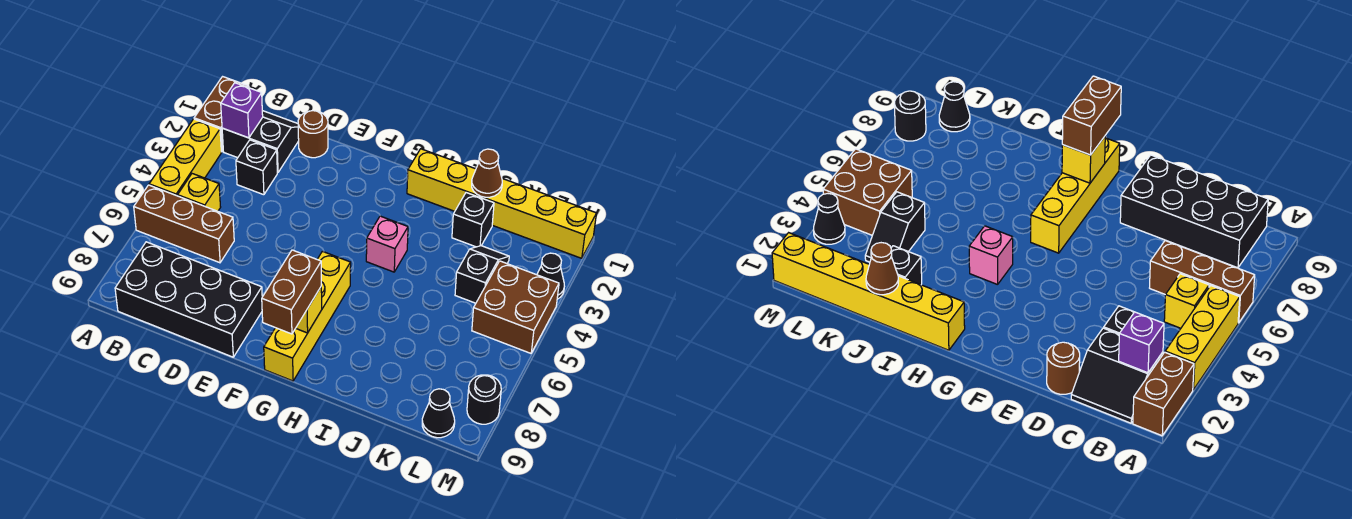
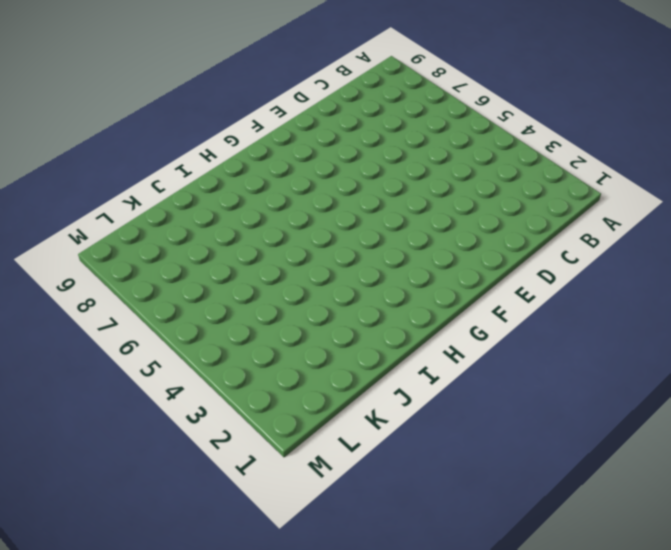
none -> brown 1x2 brick [194,77,249,152]
none -> yellow 1x3 brick [149,119,221,196]
none -> brown 1x3 brick [134,185,234,263]

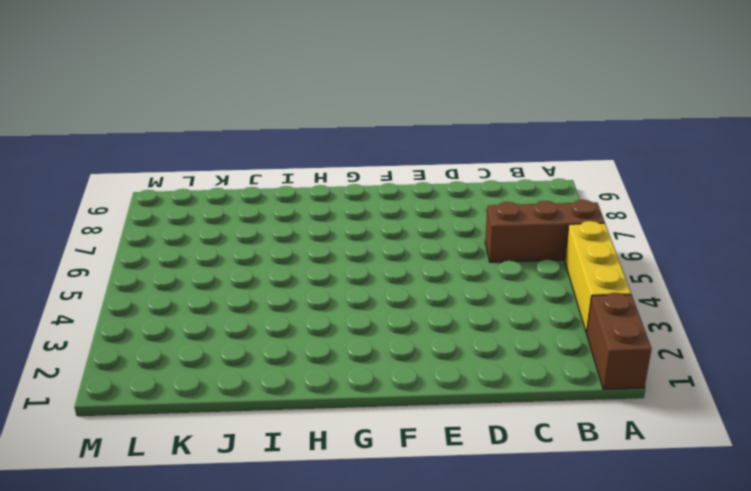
none -> black 2x2 slope [222,111,299,173]
none -> yellow 1x1 brick [178,174,221,211]
none -> black 2x4 brick [115,242,262,357]

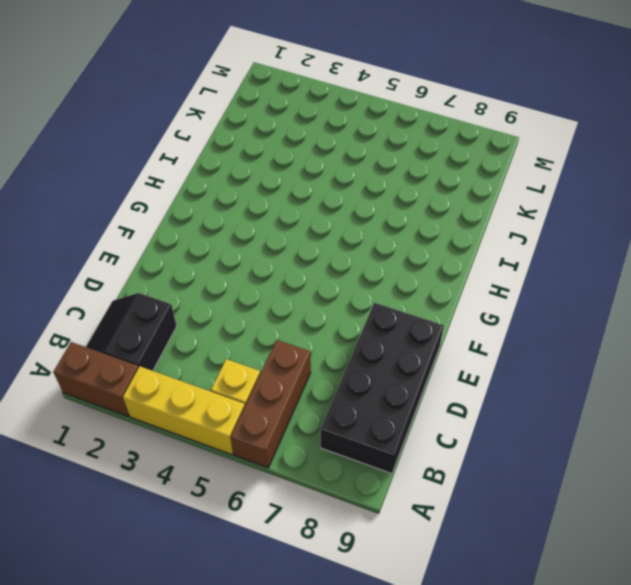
none -> black 1x1 brick [236,140,277,195]
none -> brown 1x1 round brick [298,111,328,158]
none -> yellow 1x4 brick [264,251,351,381]

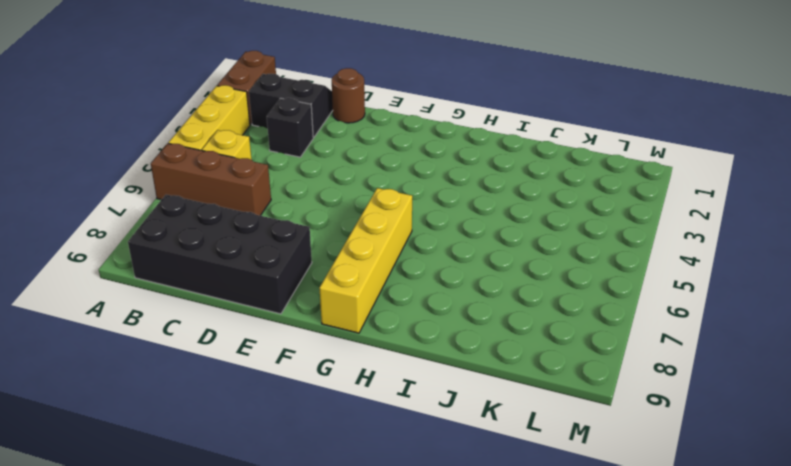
none -> yellow 1x6 brick [407,149,596,258]
none -> pink 1x1 brick [366,216,408,272]
none -> black 1x1 brick [452,193,494,247]

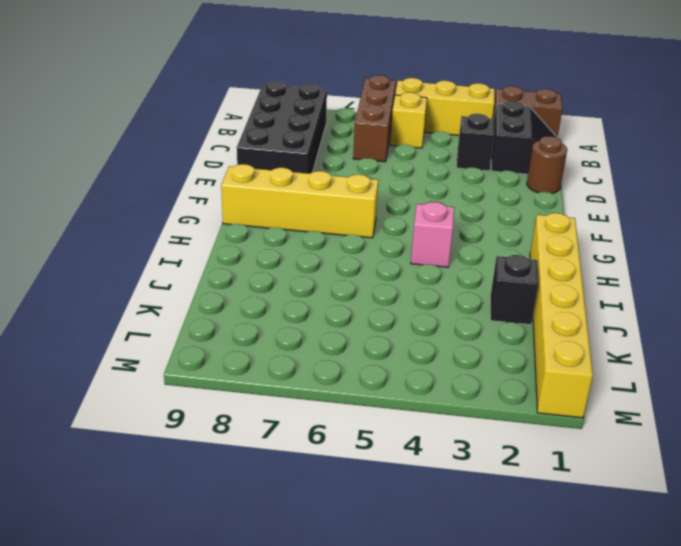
none -> black 1x2 slope [455,246,509,303]
none -> brown 2x2 brick [472,261,559,353]
none -> black 1x1 cone [422,389,455,438]

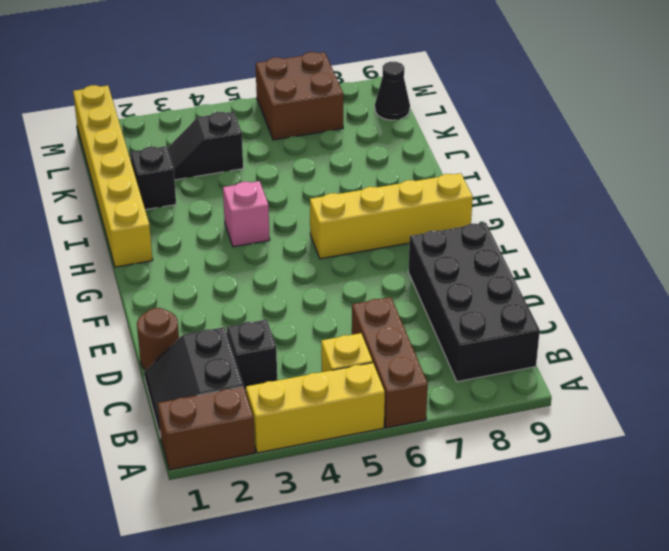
brown 2x2 brick [256,52,343,140] -> brown 2x2 brick moved to [472,261,559,353]
none -> black 1x1 cone [537,253,564,299]
none -> black 1x1 round brick [467,375,501,424]
none -> purple 1x1 brick [221,83,263,138]

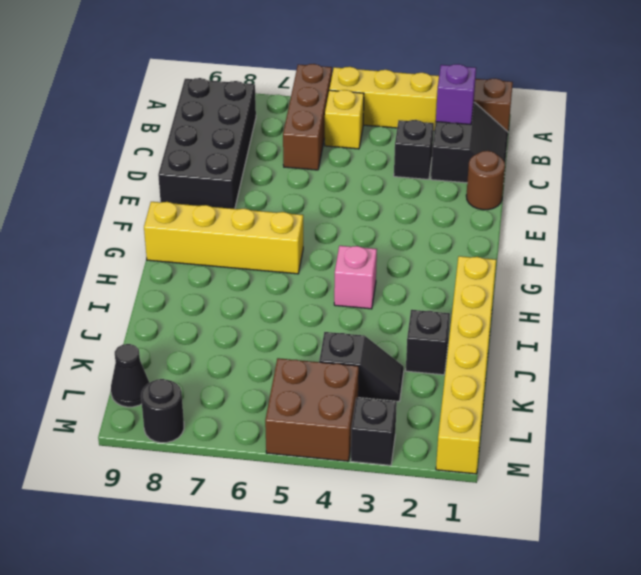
black 1x1 brick [351,398,397,465] -> black 1x1 cone [537,253,564,299]
none -> yellow 1x1 brick [296,287,322,333]
none -> brown 1x1 cone [472,149,502,197]
none -> brown 1x2 brick [262,250,321,334]

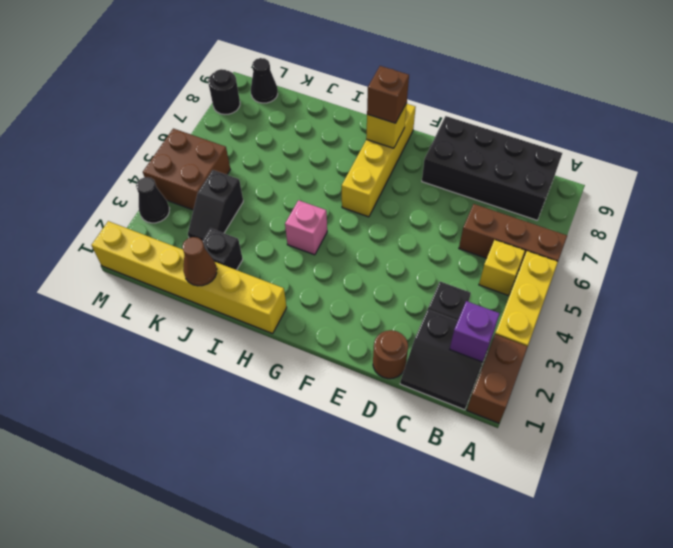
brown 1x1 brick [367,66,409,123] -> brown 1x2 brick [262,250,321,334]

